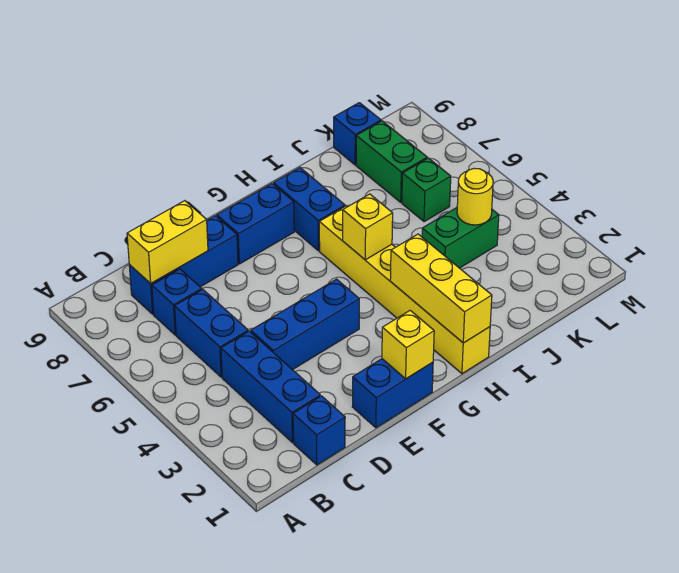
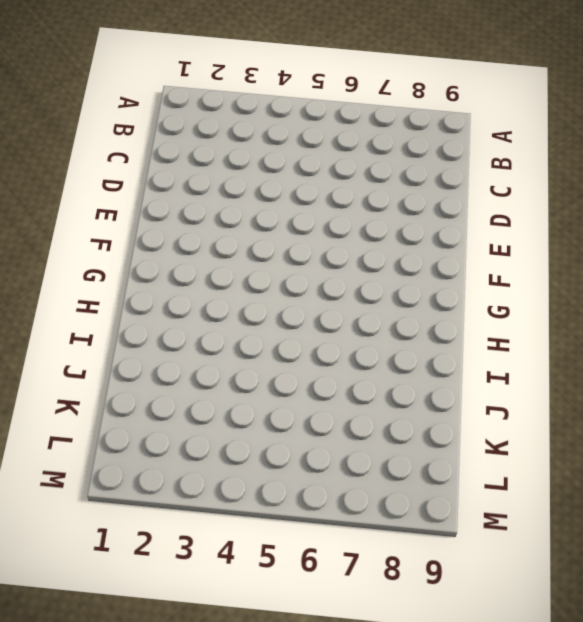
none -> blue 1x1 brick [293,396,345,465]
none -> blue 1x3 brick [221,331,320,443]
none -> blue 1x2 brick [175,289,248,377]

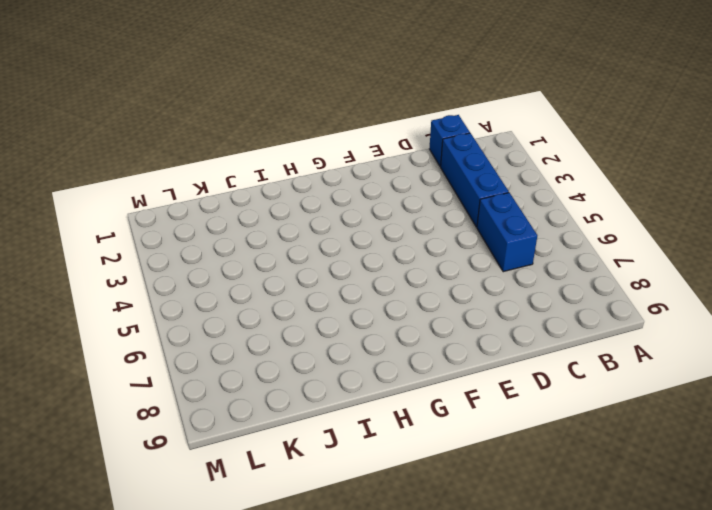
none -> blue 1x1 brick [152,269,202,335]
none -> blue 1x3 brick [129,216,238,314]
none -> blue 1x3 brick [251,279,359,370]

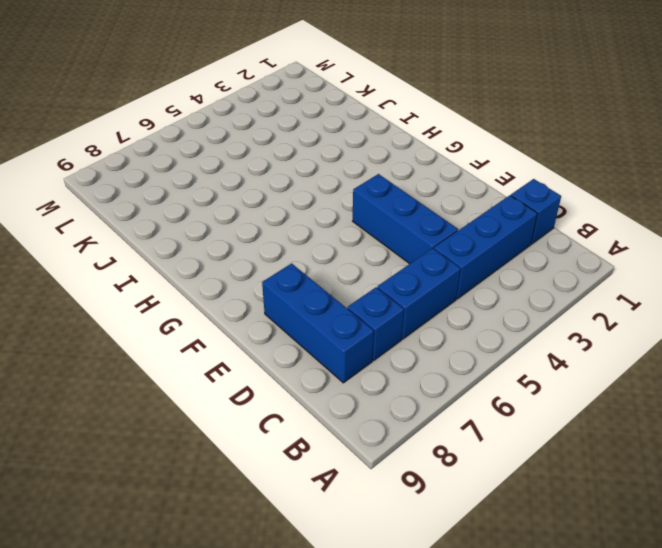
none -> blue 1x2 brick [352,359,433,428]
none -> blue 1x2 brick [217,184,294,264]
none -> yellow 1x6 brick [319,206,490,374]

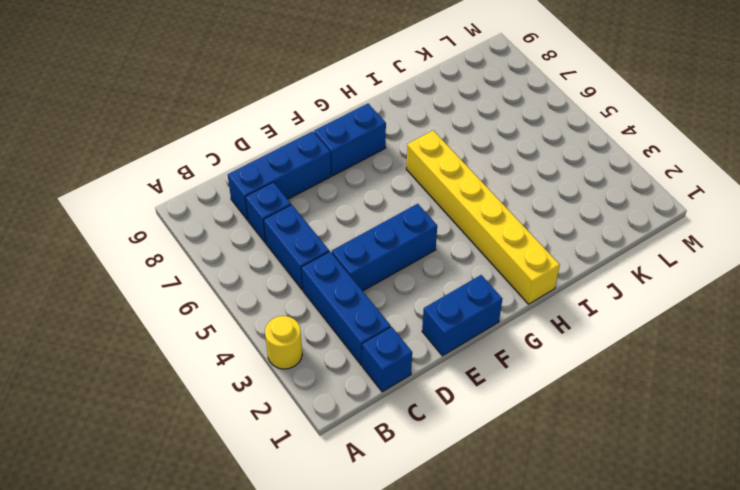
yellow 1x1 round brick [265,316,302,369] -> yellow 1x1 round brick moved to [457,168,493,225]
none -> blue 1x2 brick [274,168,345,251]
none -> green 1x2 brick [422,208,499,268]
none -> green 1x1 brick [402,158,451,222]

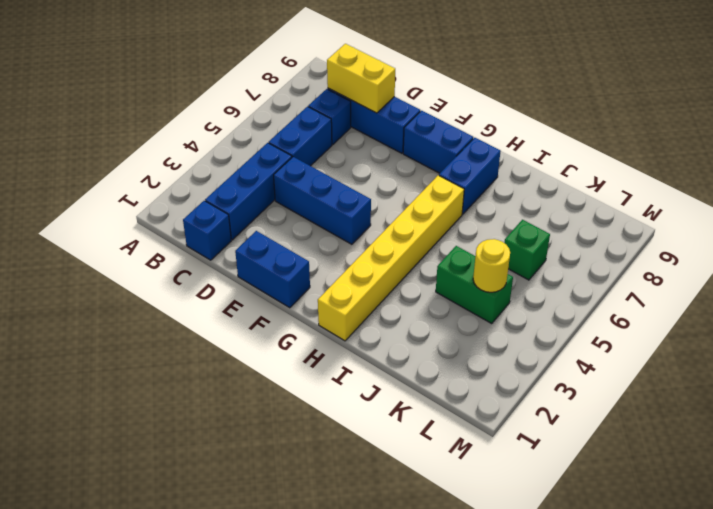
none -> green 1x2 brick [356,121,427,202]
none -> blue 1x1 brick [334,103,381,165]
none -> yellow 1x1 brick [382,310,434,379]

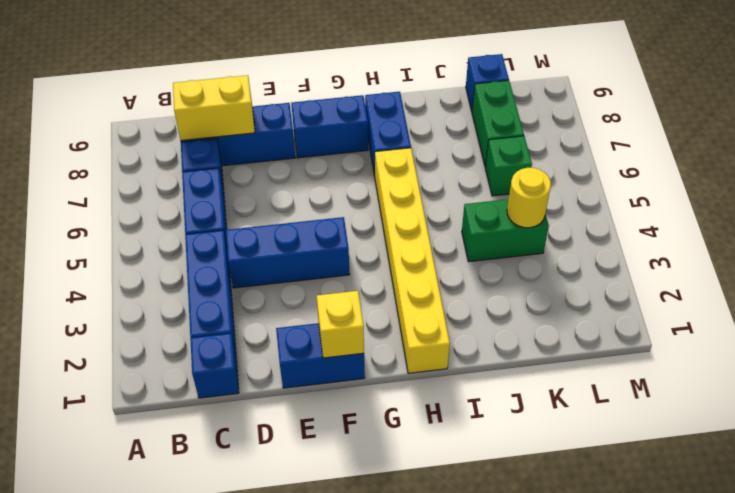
none -> yellow 1x3 brick [390,234,492,343]
none -> yellow 1x1 brick [343,194,393,260]

